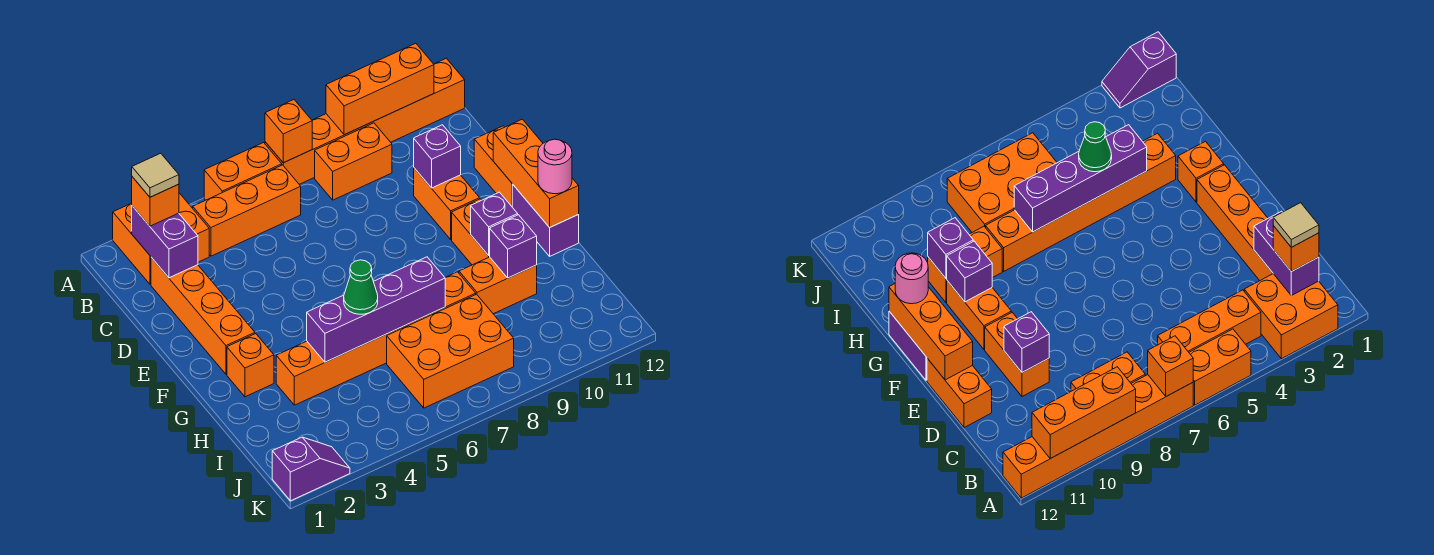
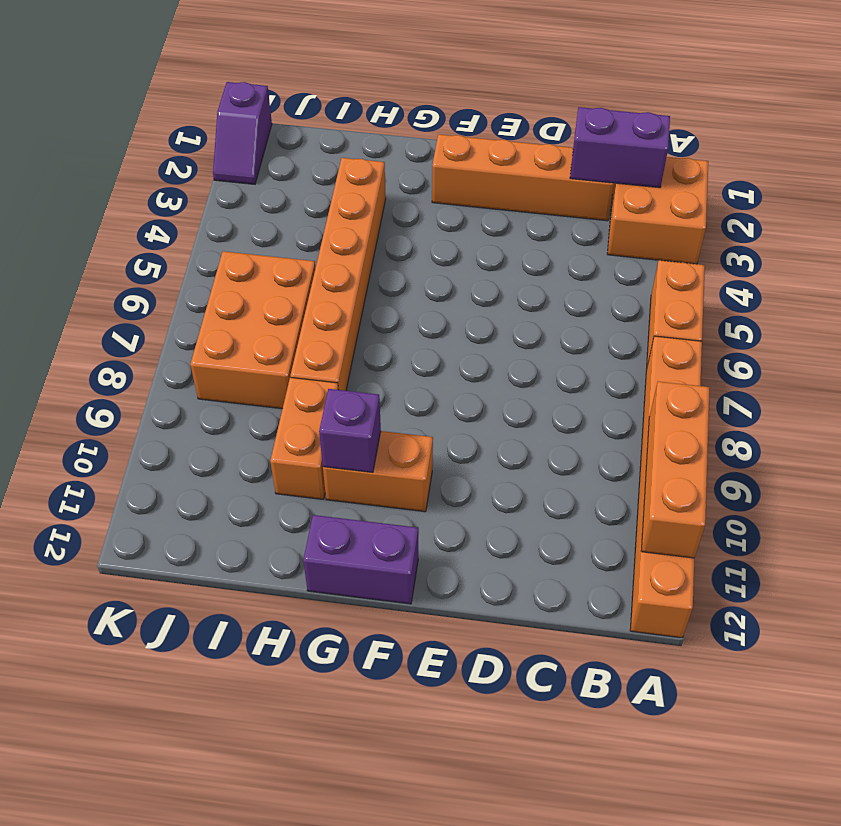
none -> orange 1x3 brick [193,165,301,256]
none -> orange 1x2 brick [315,123,392,200]
none -> orange 1x2 brick [414,168,480,239]

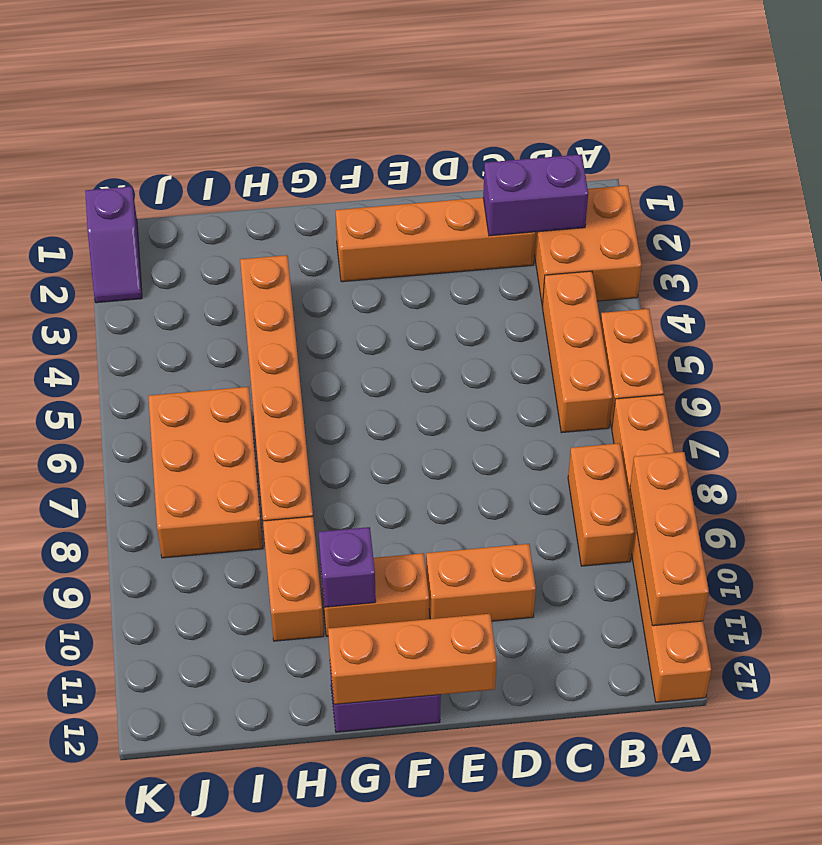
none -> orange 1x2 brick [474,126,512,206]
none -> orange 1x1 brick [227,334,274,397]
none -> orange 1x1 brick [265,100,312,163]

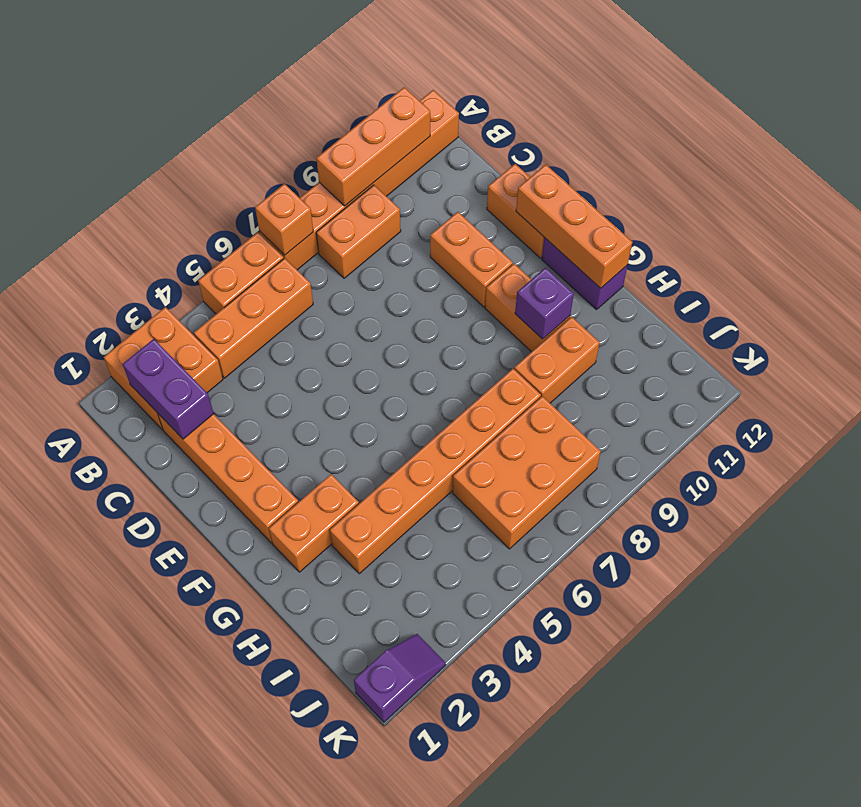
orange 1x2 brick [269,474,359,572] -> orange 1x1 brick [227,334,274,397]
none -> purple 1x1 brick [414,125,461,188]
none -> purple 1x4 brick [307,257,445,362]
none -> purple 1x1 brick [489,215,537,278]

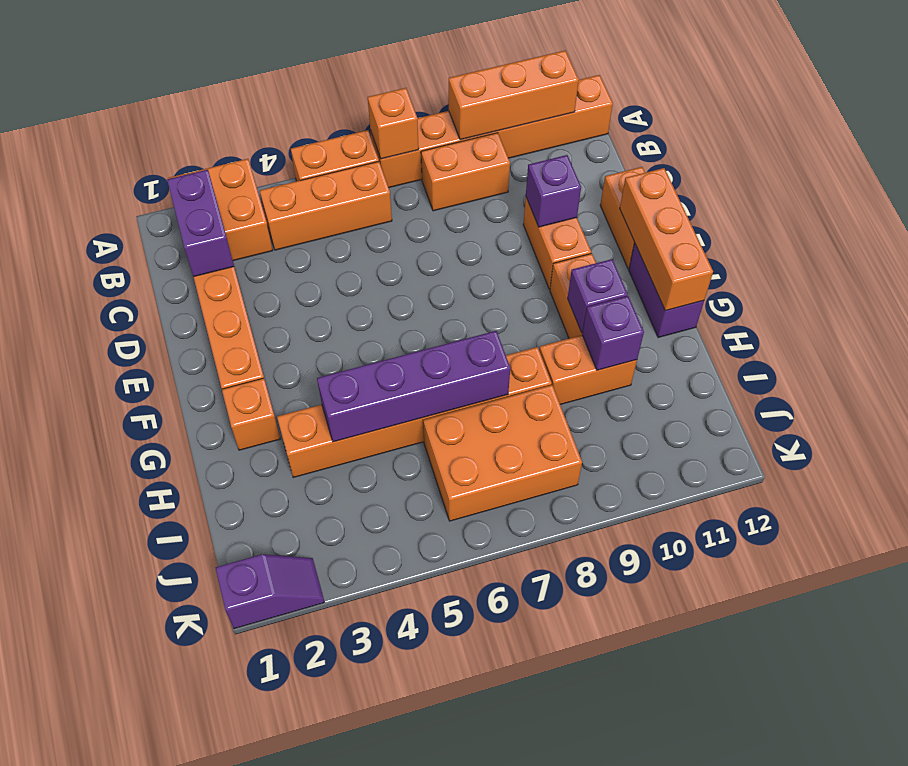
none -> orange 1x1 brick [132,177,179,226]
none -> pink 1x1 round brick [538,139,572,194]
none -> green 1x1 cone [344,260,378,314]

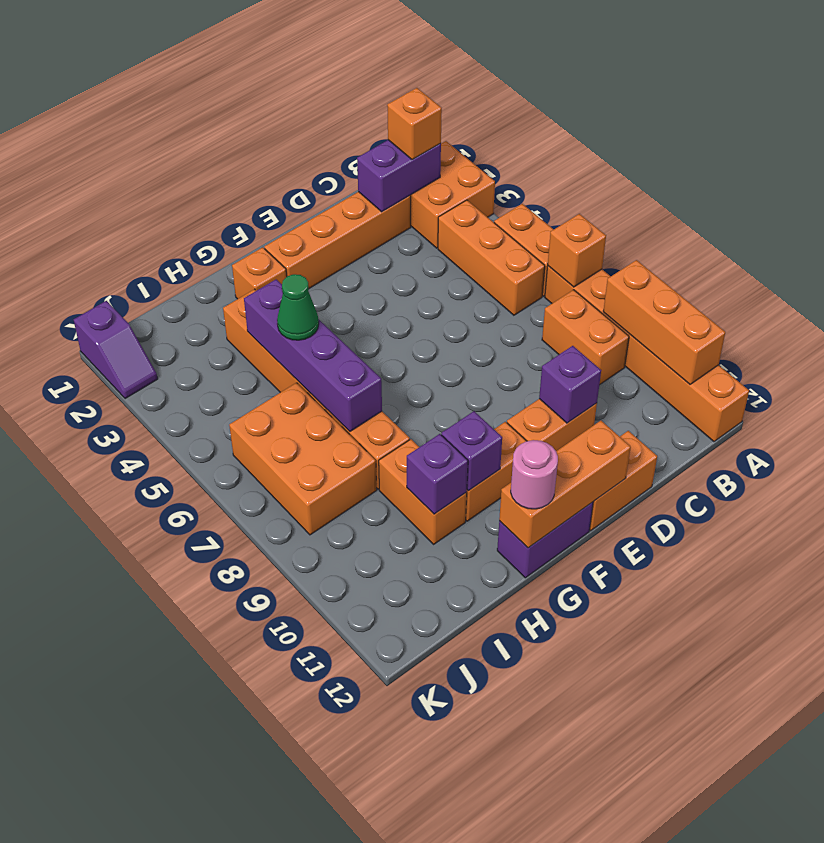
none -> tan 1x1 tile [132,153,179,197]

